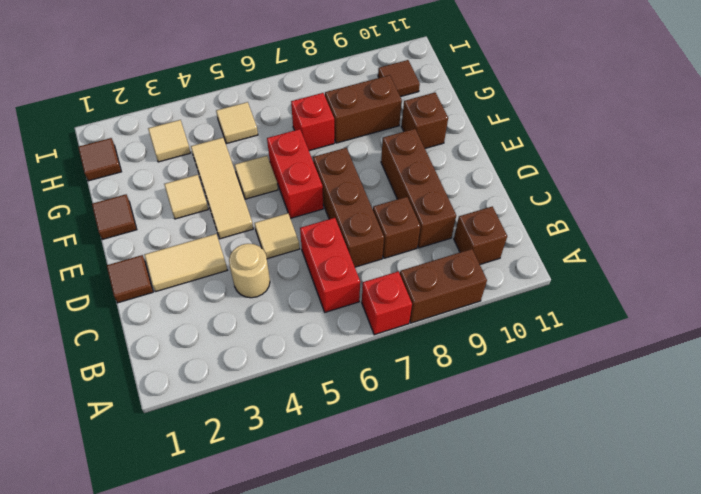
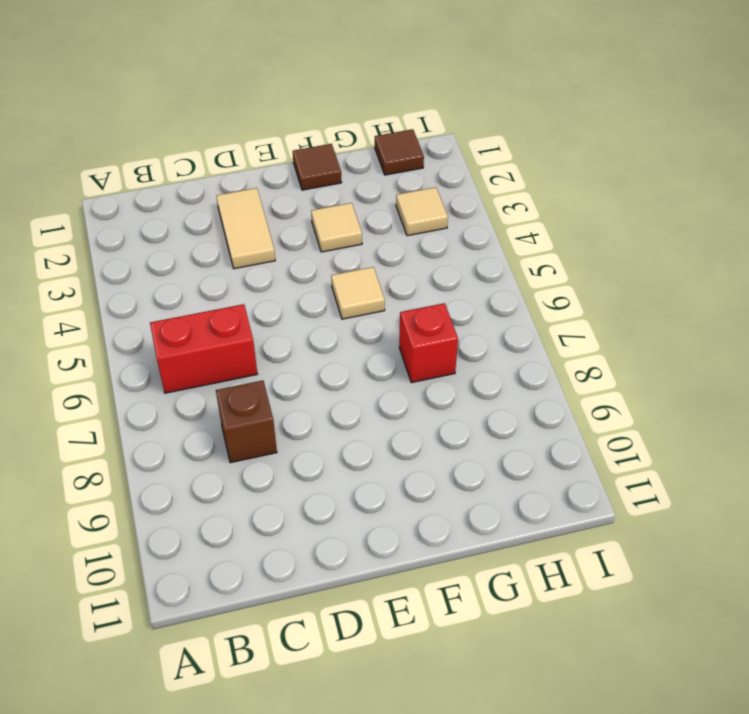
none -> red 1x1 brick [362,271,412,335]
none -> brown 1x2 brick [400,249,487,323]
none -> brown 1x1 brick [454,207,507,264]

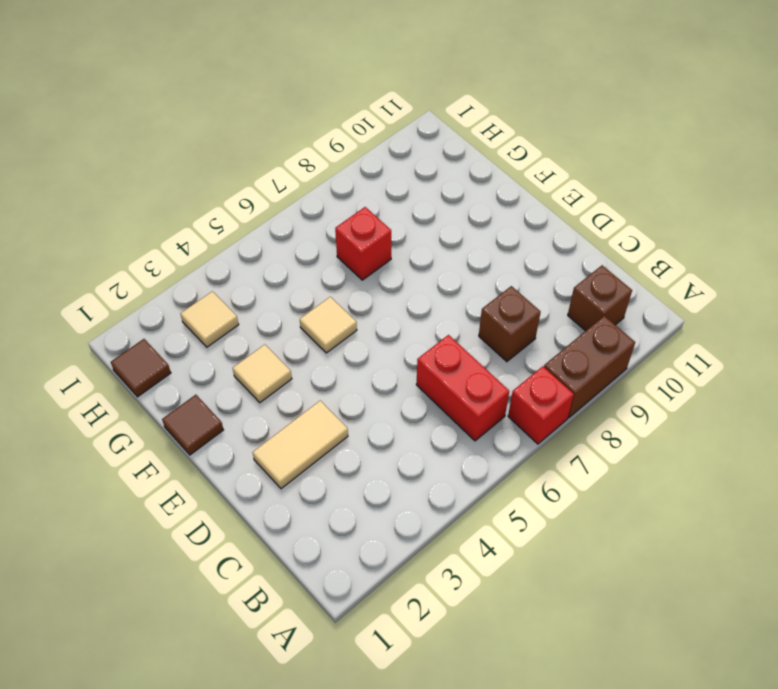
none -> tan 1x1 round brick [229,244,270,298]
none -> brown 1x3 brick [313,148,384,267]
none -> brown 1x3 brick [381,129,456,248]

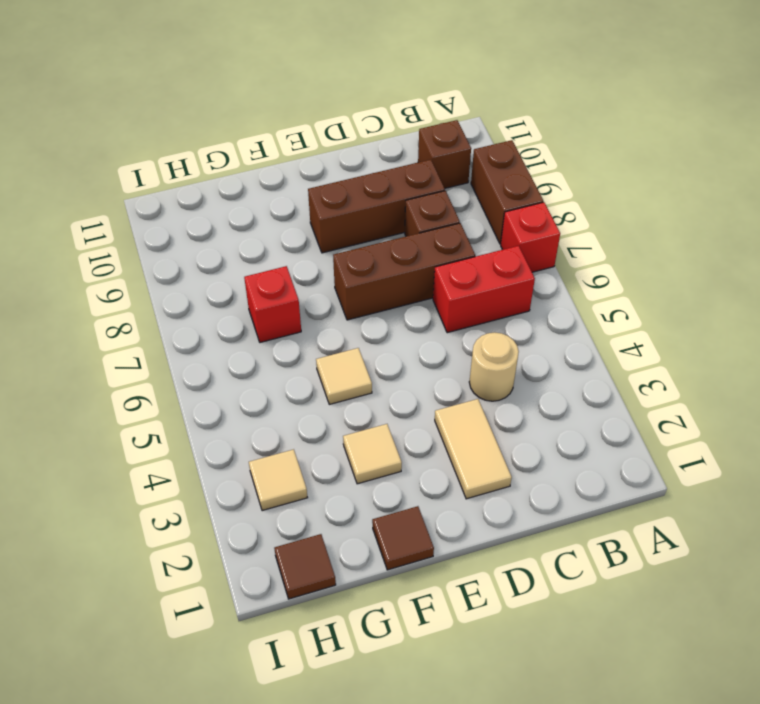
none -> brown 1x1 tile [107,255,153,303]
none -> tan 1x1 tile [255,213,300,259]
none -> tan 1x3 tile [191,138,253,239]

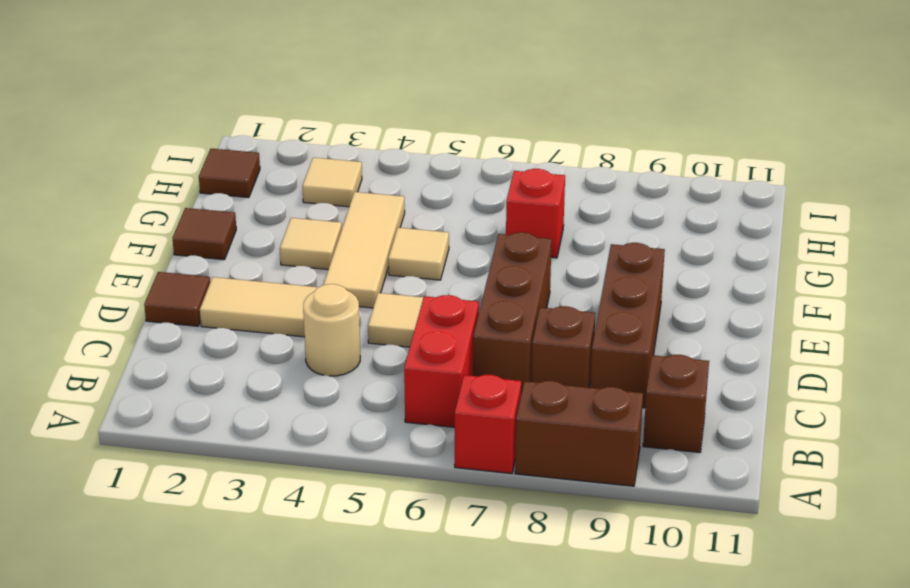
none -> red 1x2 brick [267,129,323,219]
none -> brown 1x1 brick [402,93,448,148]
none -> brown 1x2 brick [325,75,402,143]

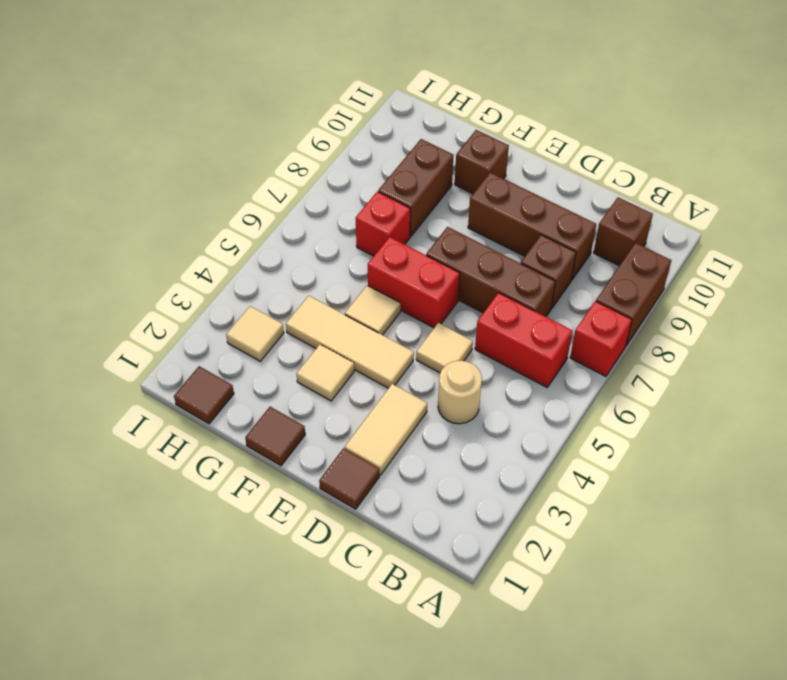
none -> tan 1x1 tile [216,102,258,144]
none -> brown 1x1 tile [378,60,420,97]

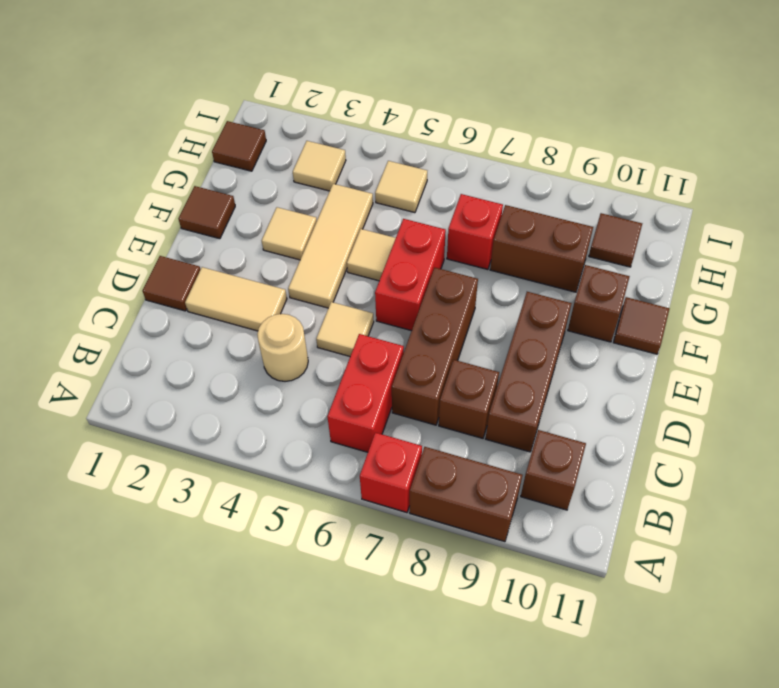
brown 1x1 tile [613,297,670,354] -> none

